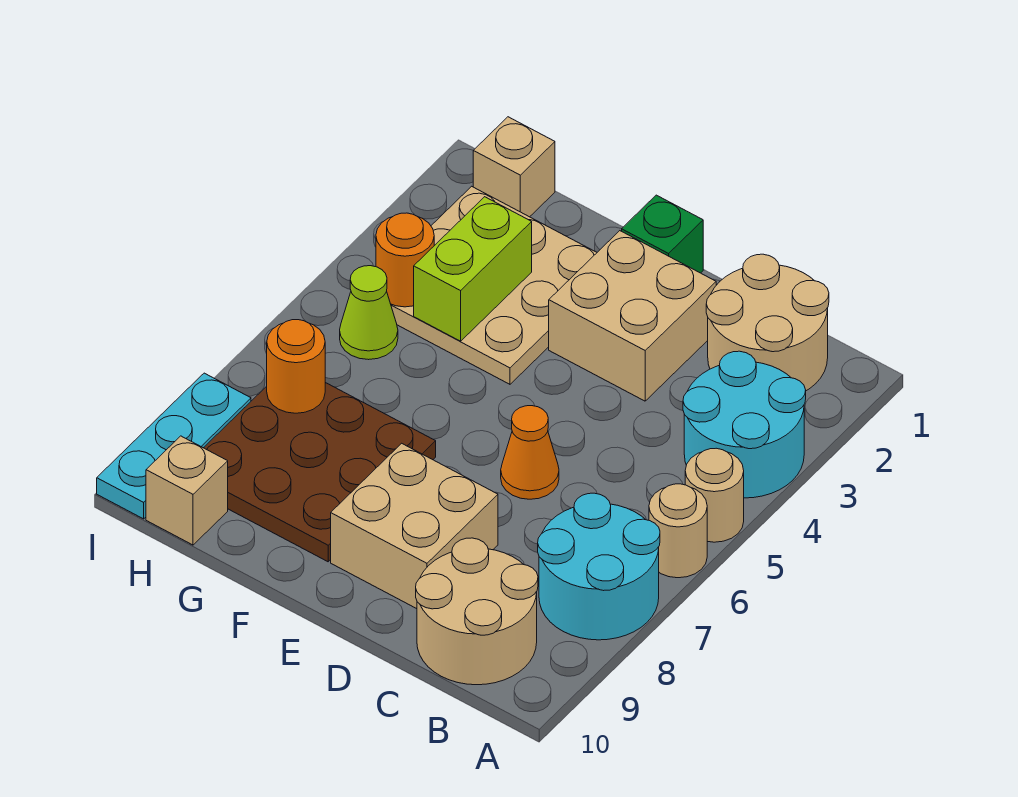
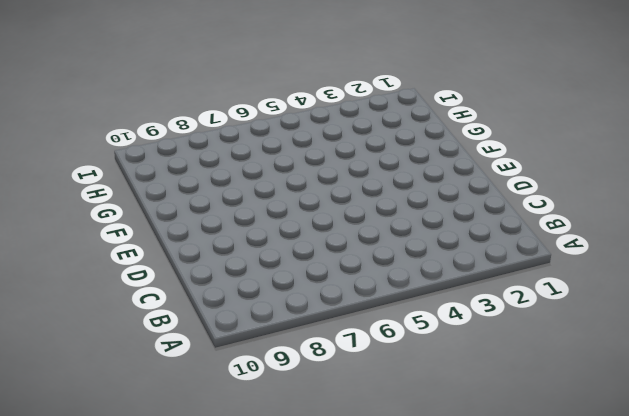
none -> cyan 2x2 round brick [683,351,806,498]
none -> tan 1x1 round brick [685,448,744,542]
none -> tan 1x1 round brick [649,484,707,578]

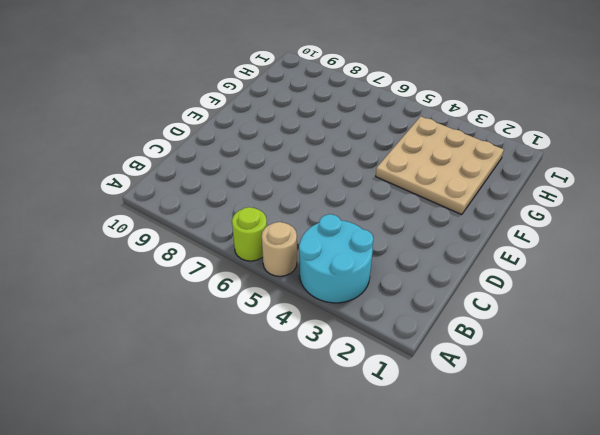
lime 1x1 round brick [232,207,267,261] -> tan 1x1 round brick [649,484,707,578]
none -> cyan 2x2 round brick [538,493,660,640]
none -> tan 2x2 round brick [706,254,829,391]
none -> tan 2x2 round brick [416,538,538,685]

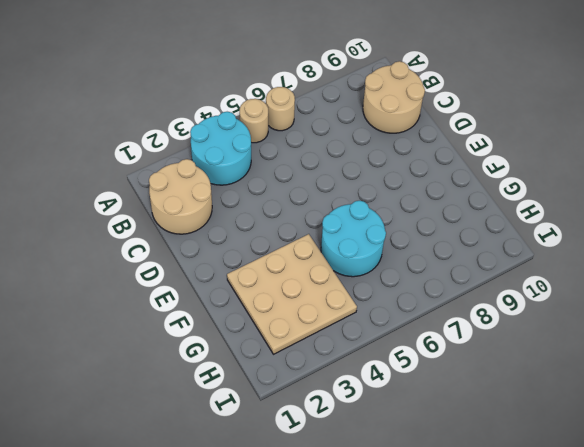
cyan 2x2 round brick [321,201,386,277] -> cyan 2x2 round brick moved to [538,493,660,640]
none -> tan 2x2 brick [549,231,716,401]
none -> orange 1x1 cone [501,406,559,499]
none -> tan 2x2 brick [331,443,498,609]

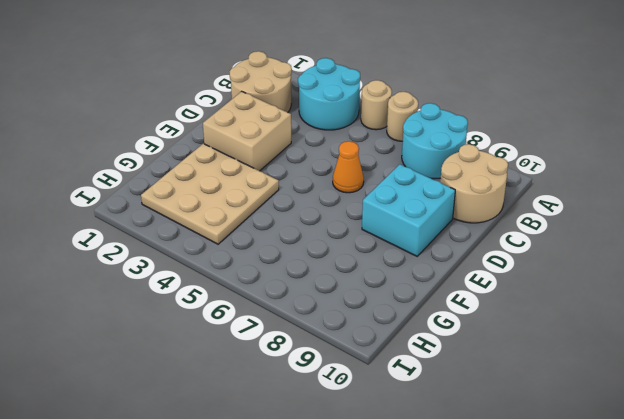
cyan 2x2 brick [362,164,455,256] -> tan 2x2 brick [331,443,498,609]
none -> green 1x1 brick [622,195,703,273]
none -> brown 3x3 plate [204,383,436,562]
none -> tan 1x1 brick [473,117,555,217]

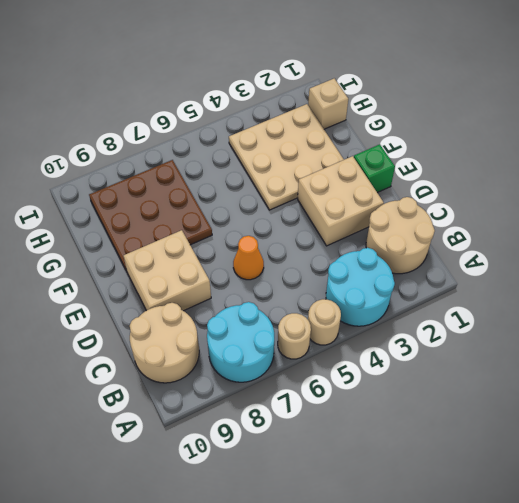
none -> lime 1x1 cone [340,266,398,360]
none -> tan 1x1 brick [146,436,228,545]
none -> cyan 1x3 plate [97,373,251,519]

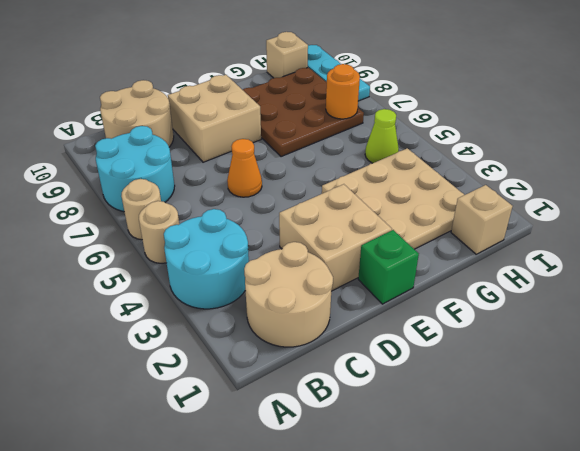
none -> lime 1x2 brick [414,197,532,341]
none -> orange 1x1 round brick [376,213,434,307]

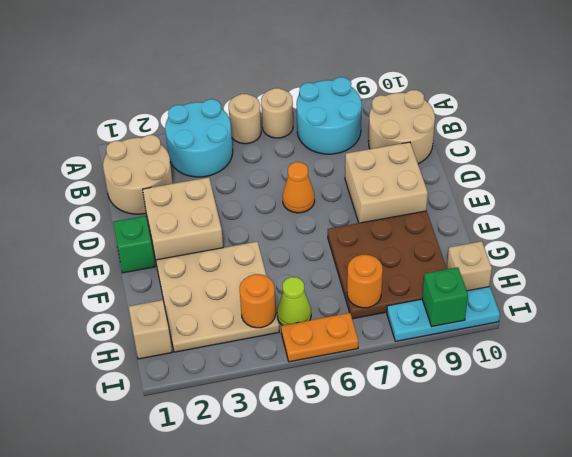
orange 1x2 plate [281,313,358,362] -> none
green 1x1 brick [422,267,468,327] -> none
none -> lime 1x2 brick [414,197,532,341]

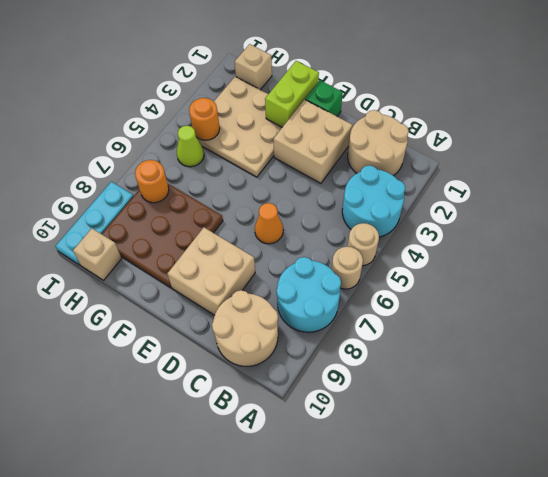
lime 1x2 brick [265,61,319,127] -> lime 1x2 brick moved to [414,197,532,341]

